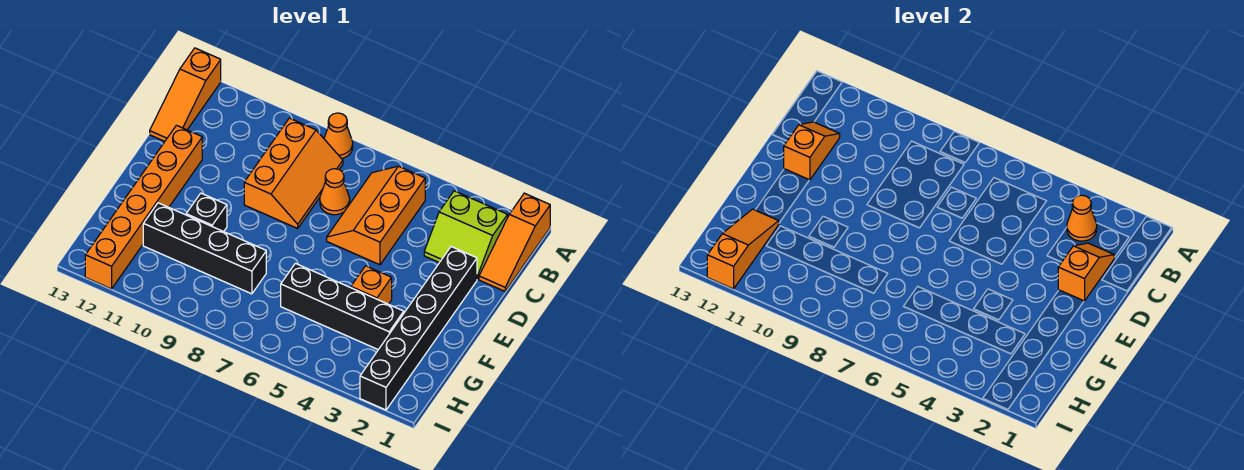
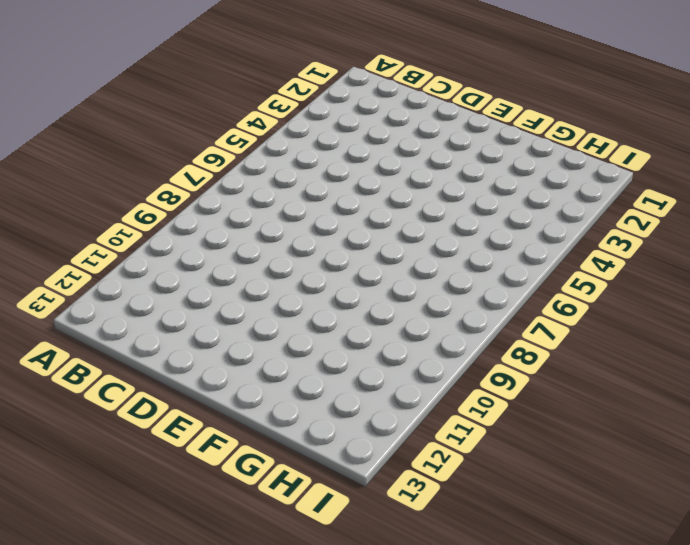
none -> orange 1x3 slope [479,193,550,291]
none -> orange 1x1 cone [324,113,353,159]
none -> orange 1x3 slope [150,48,221,141]

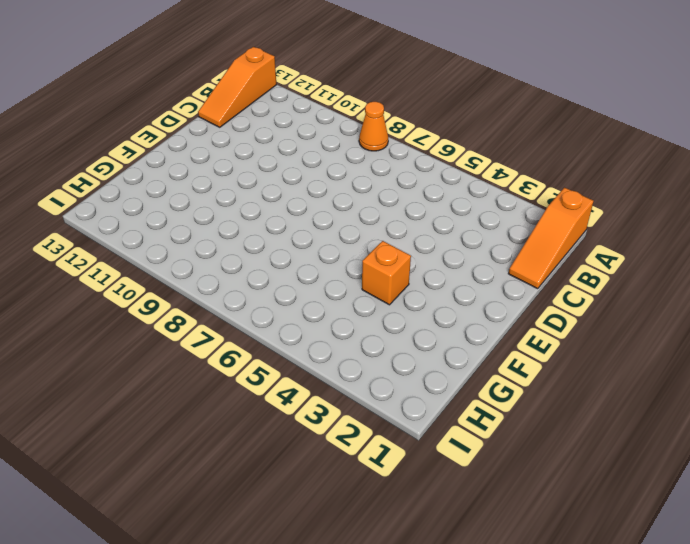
none -> lime 2x2 slope [424,191,508,279]
none -> orange 2x3 slope [327,166,425,265]
none -> orange 2x3 slope [244,118,343,228]

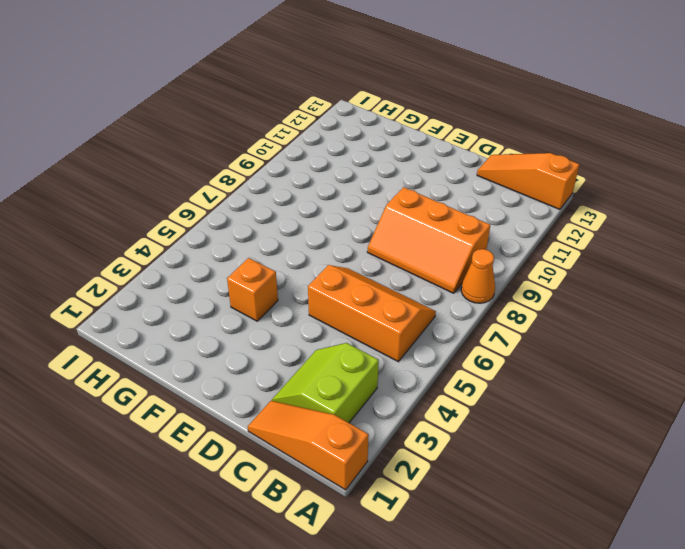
none -> orange 1x1 cone [320,169,350,215]
none -> black 1x6 brick [360,247,477,410]
none -> orange 1x6 brick [85,125,202,289]

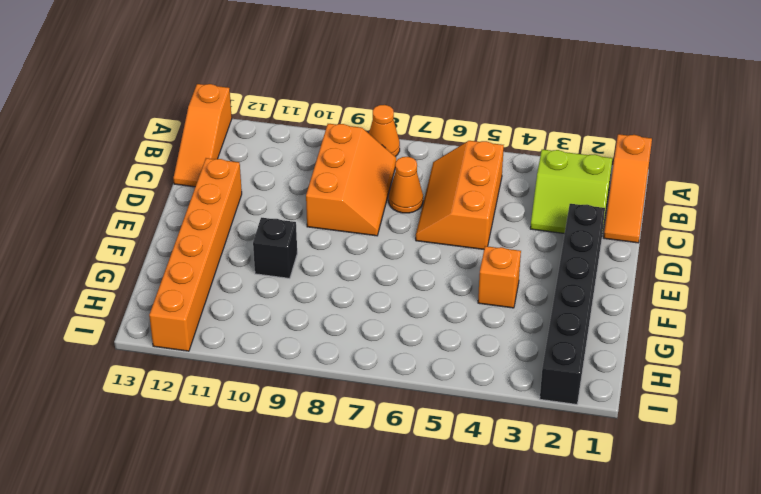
none -> black 1x4 brick [281,263,404,350]
none -> black 1x4 brick [143,203,266,294]
none -> orange 1x1 cone [1067,195,1097,241]

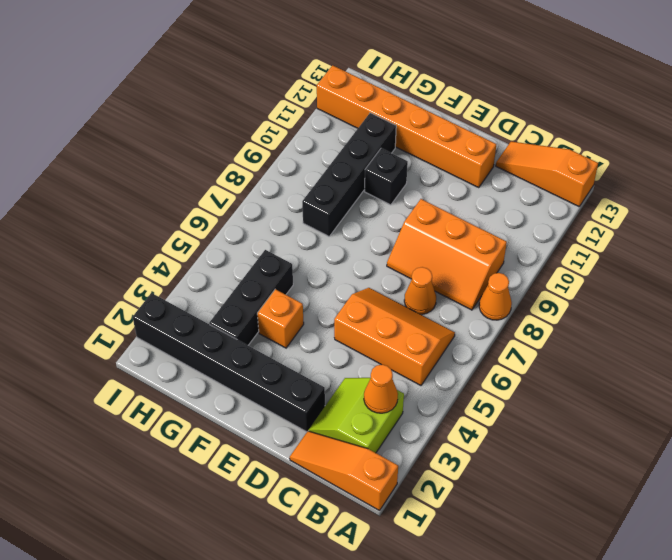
black 1x3 brick [209,250,293,345] -> black 1x4 brick [281,263,404,350]
none -> orange 1x2 slope [1058,243,1114,301]
none -> orange 1x2 slope [784,122,840,180]
none -> orange 1x3 slope [707,209,779,289]

